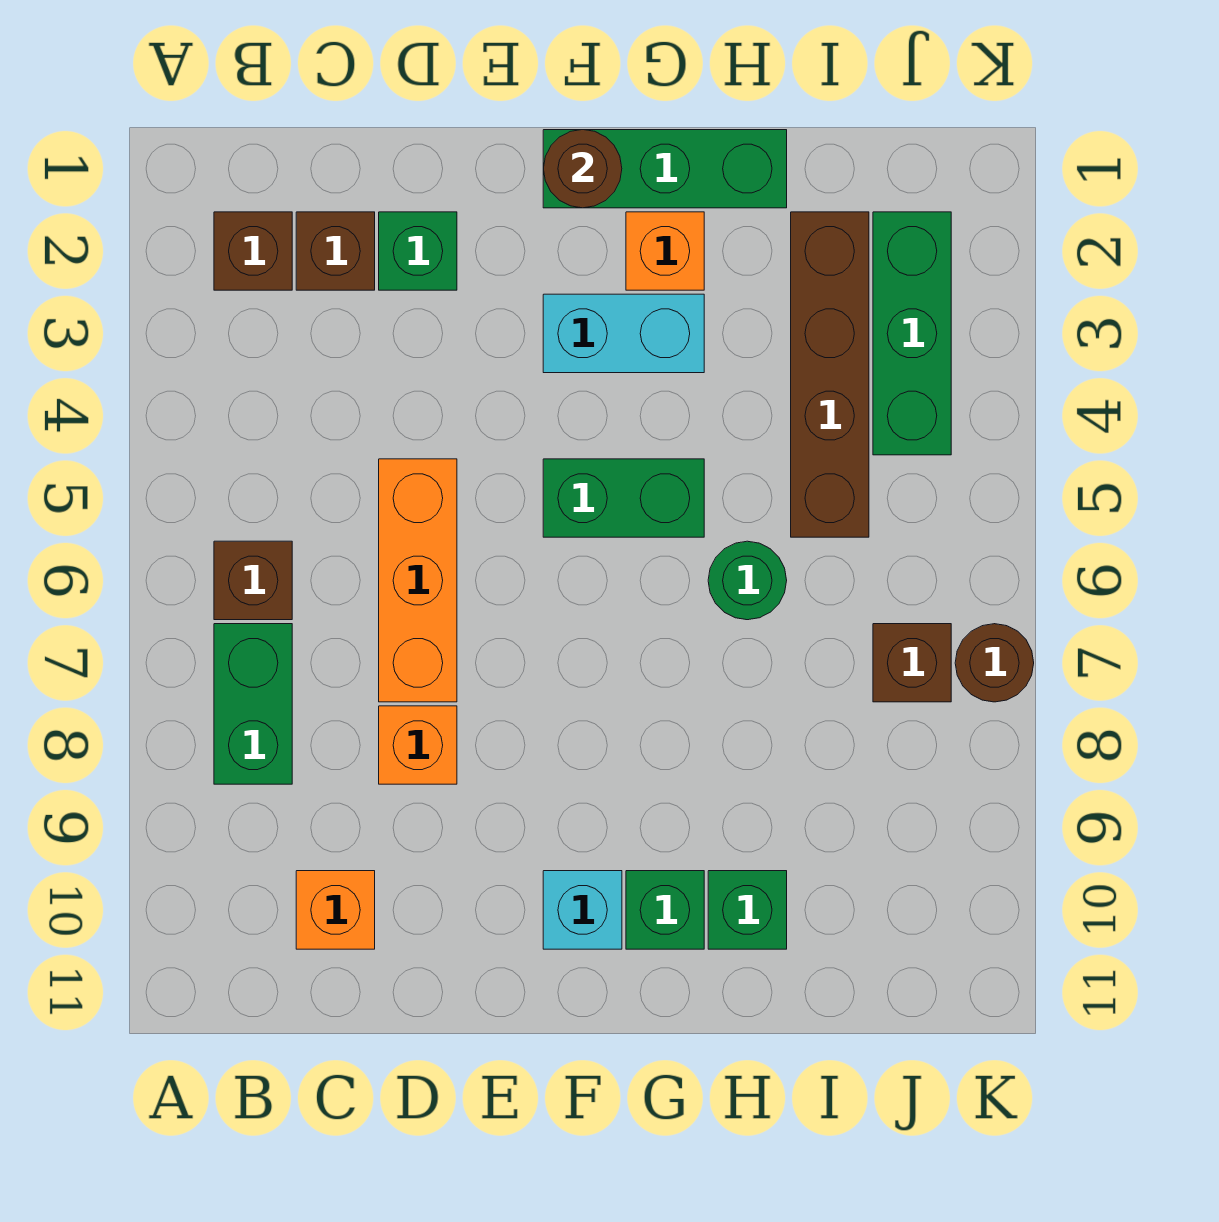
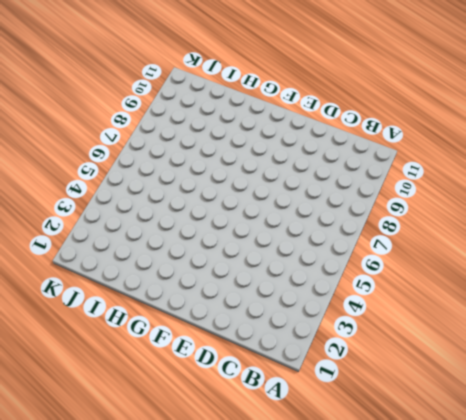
none -> brown 1x1 brick [214,212,292,290]
none -> brown 1x1 brick [214,541,292,620]
none -> green 1x2 brick [214,624,292,784]

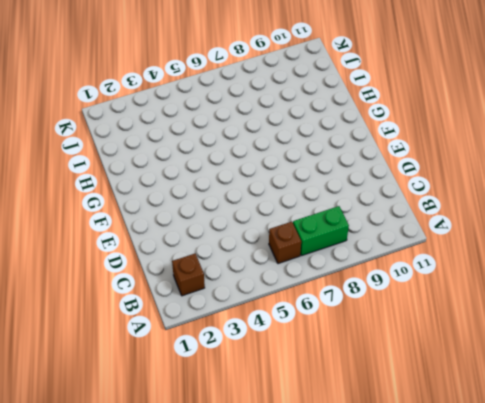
none -> brown 1x1 brick [296,212,375,290]
none -> orange 1x1 brick [296,871,375,949]
none -> green 1x1 brick [379,212,457,290]

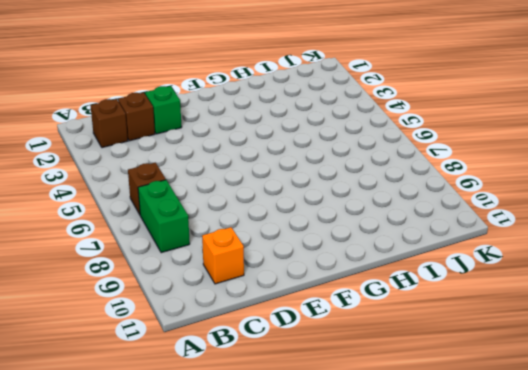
none -> orange 1x3 brick [379,459,457,702]
none -> orange 1x1 brick [379,706,457,784]
none -> green 1x3 brick [543,130,787,208]

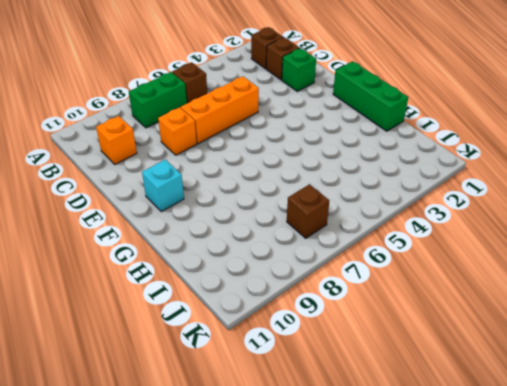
none -> cyan 1x2 brick [543,294,704,373]
none -> green 1x2 brick [543,459,704,537]
none -> orange 1x1 brick [626,212,704,290]

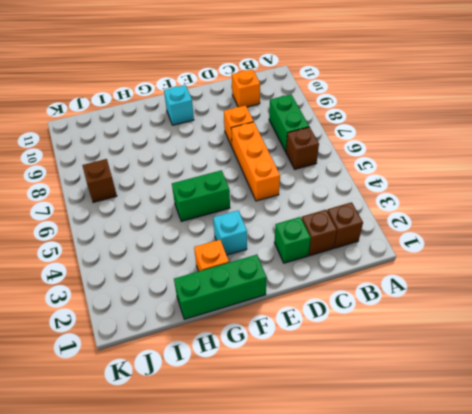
cyan 1x1 brick [213,211,247,255] -> cyan 1x2 brick [543,294,704,373]
none -> green 1x1 brick [626,871,704,949]
none -> green 1x1 round brick [708,541,787,620]
none -> green 1x1 brick [708,871,787,949]

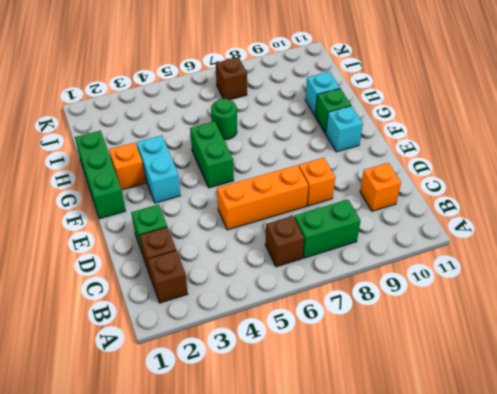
cyan 1x1 brick [305,72,340,115] -> green 1x1 brick [708,871,787,949]
none -> brown 1x4 brick [791,212,869,537]
none -> green 1x3 brick [873,212,951,455]
none -> brown 1x1 round brick [955,624,1034,702]

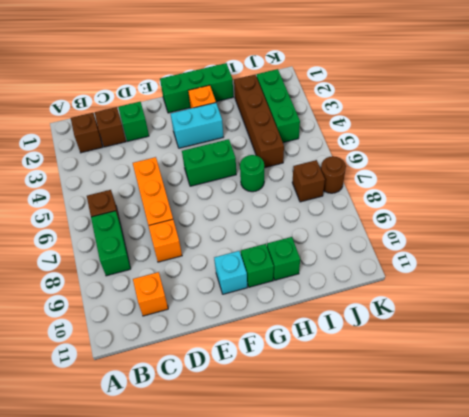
none -> brown 1x1 round brick [543,130,622,208]

